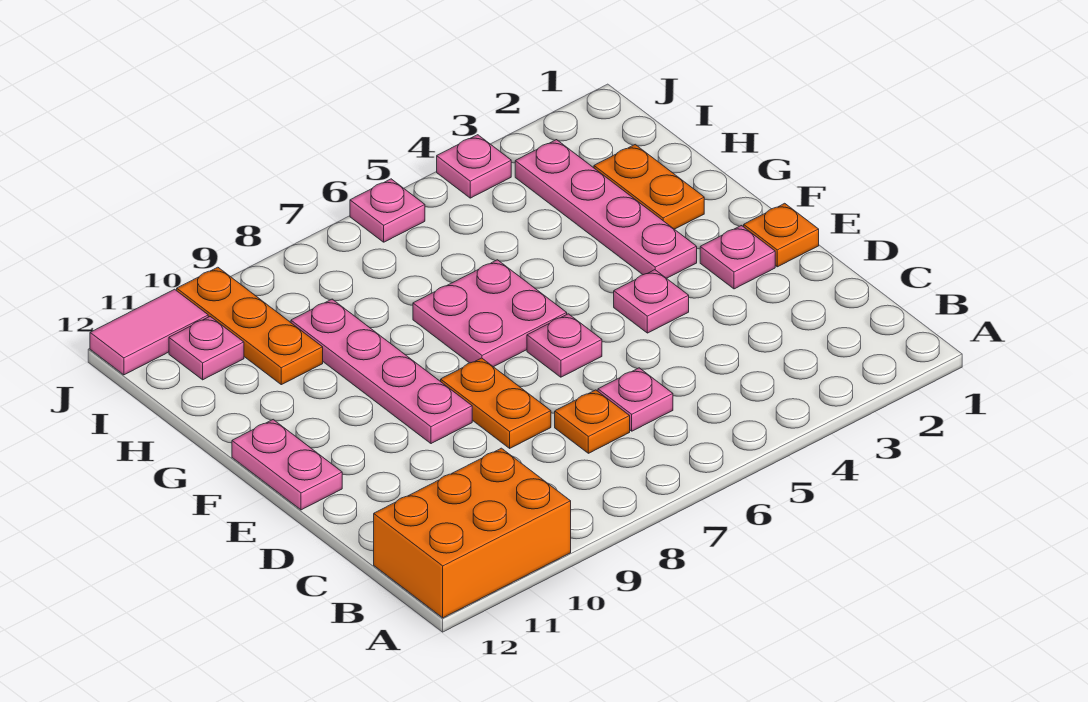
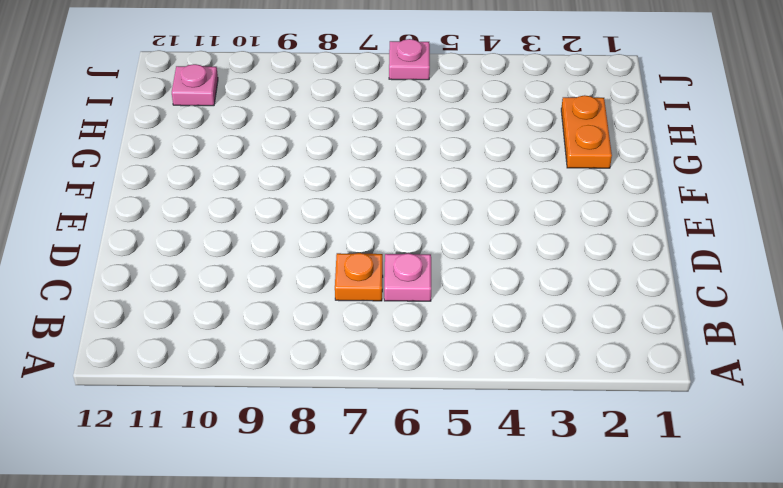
none -> orange 2x3 brick [374,448,571,618]
none -> orange 1x2 plate [441,358,551,448]
none -> orange 1x1 plate [744,203,819,267]

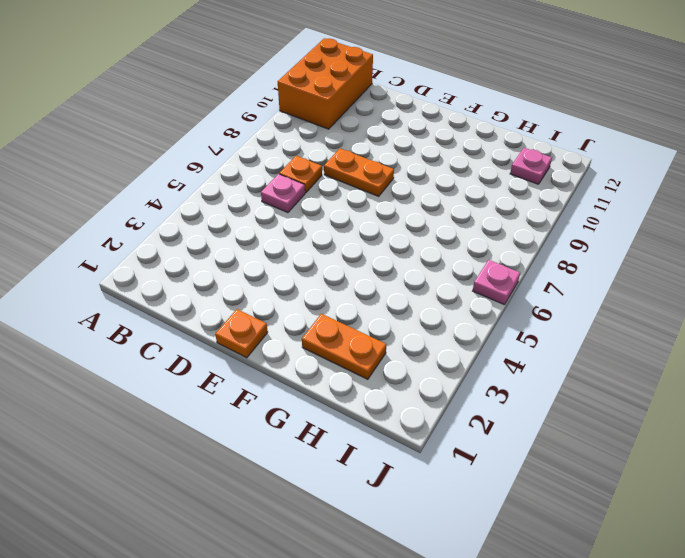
none -> pink 1x1 plate [700,226,775,289]
none -> pink 1x1 plate [614,270,689,333]
none -> pink 1x1 plate [527,314,602,377]

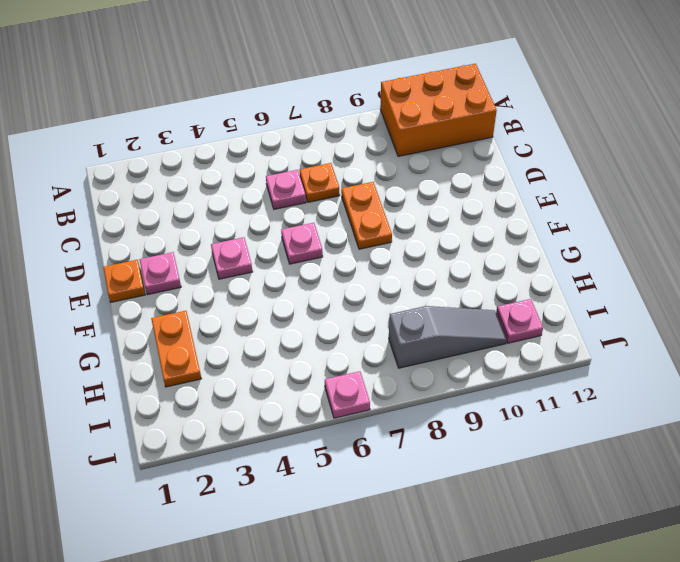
grey 1x3 slope [389,306,506,368] -> orange 1x3 plate [177,267,323,385]
none -> pink 1x4 plate [291,299,472,444]
none -> pink 1x2 plate [232,420,342,510]
none -> pink 1x4 plate [515,140,697,278]

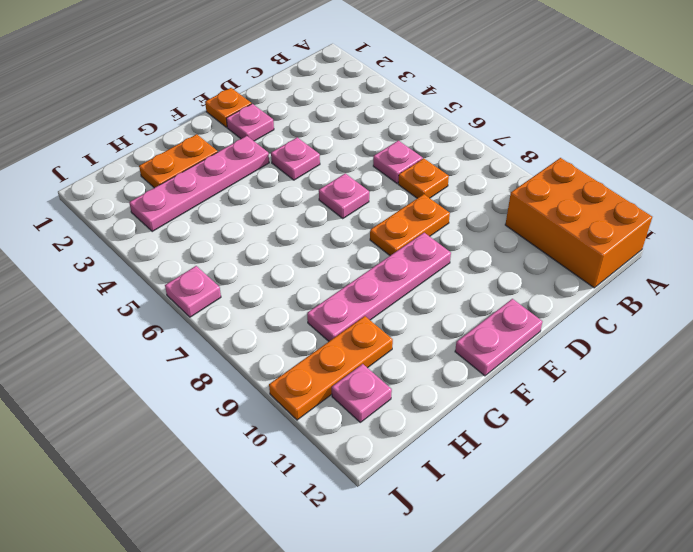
none -> pink 2x2 plate [413,260,567,367]
none -> pink 1x1 plate [437,135,511,198]
none -> pink 1x2 tile [90,289,208,375]

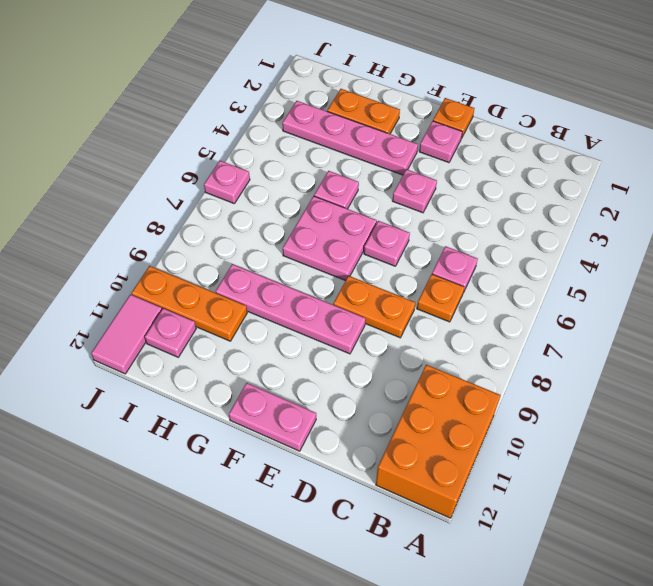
pink 1x1 plate [314,171,359,209] -> pink 1x1 plate moved to [437,135,511,198]

